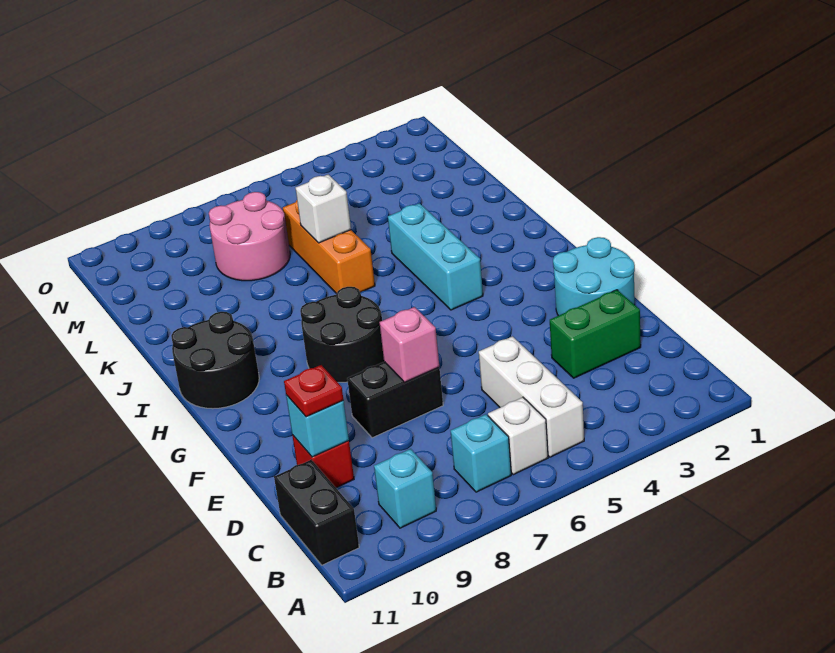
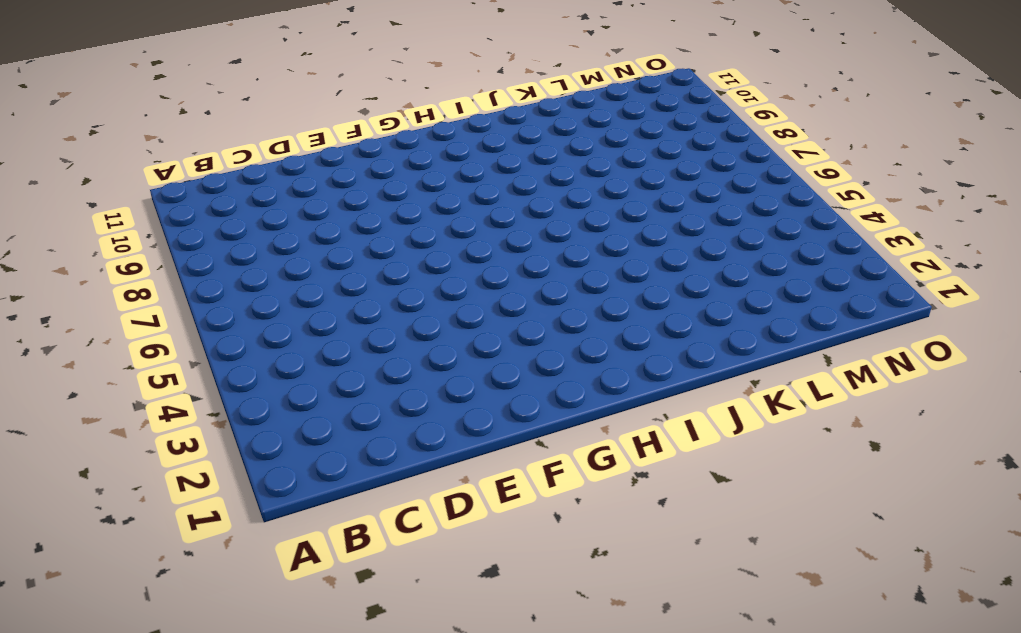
none -> white 1x3 brick [479,336,584,457]
none -> white 1x1 brick [488,397,548,475]
none -> cyan 1x1 brick [451,414,511,492]

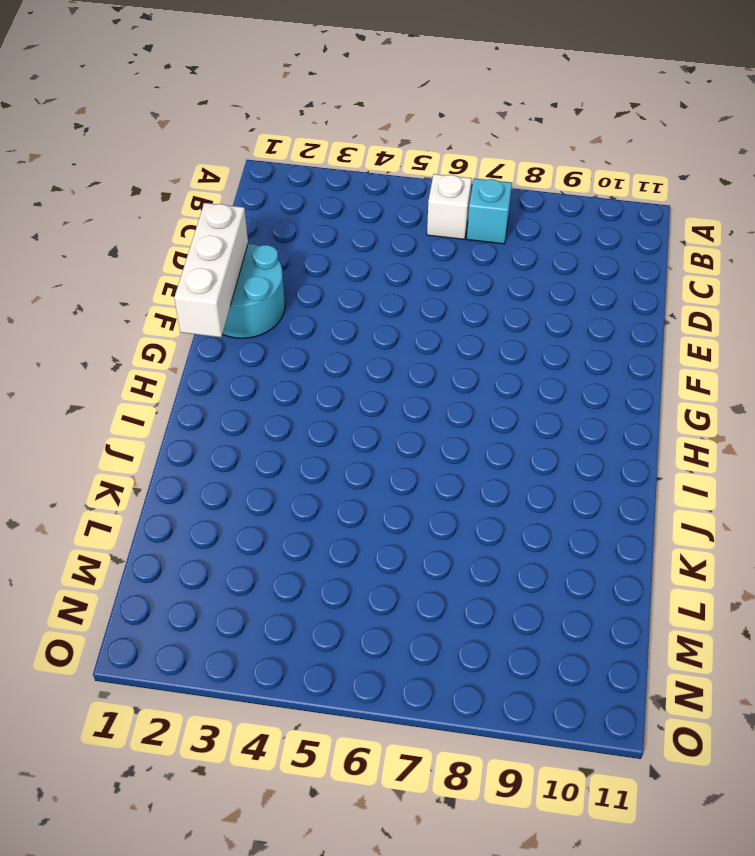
white 1x3 brick [174,203,248,337] -> white 1x3 brick moved to [479,336,584,457]
none -> cyan 1x1 brick [374,449,436,528]
none -> black 1x2 brick [274,460,359,565]
none -> green 1x2 brick [550,290,641,378]

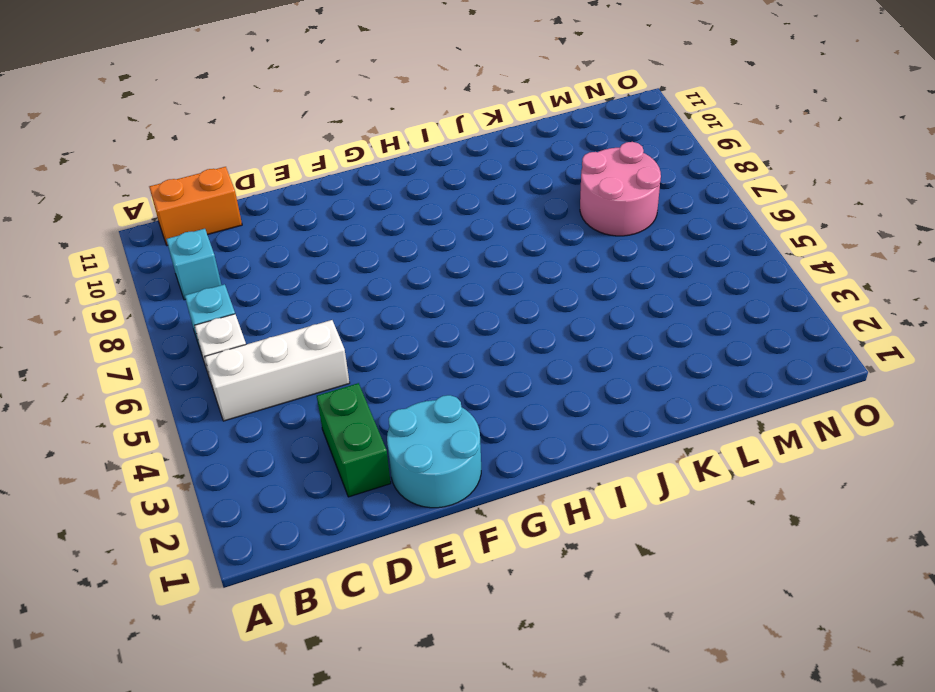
orange 1x2 brick [149,167,242,245] -> black 1x2 brick [274,460,359,565]
none -> red 1x1 brick [292,435,354,488]
none -> black 1x2 brick [347,362,443,438]
none -> black 2x2 round brick [300,287,384,382]

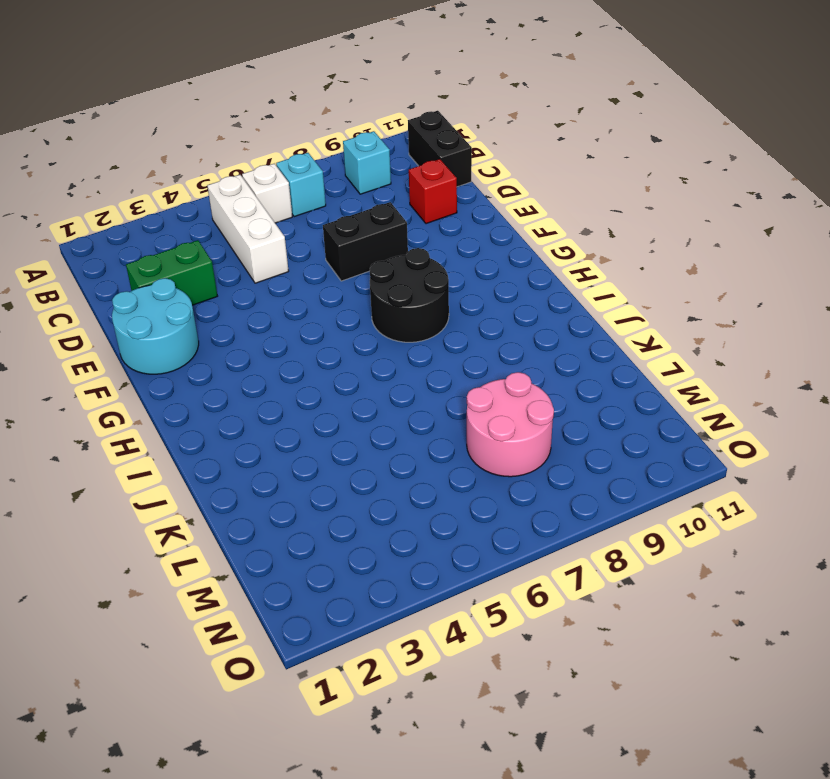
none -> cyan 1x3 brick [388,203,483,310]
none -> black 2x2 round brick [171,312,259,409]
none -> orange 1x3 brick [283,200,375,294]

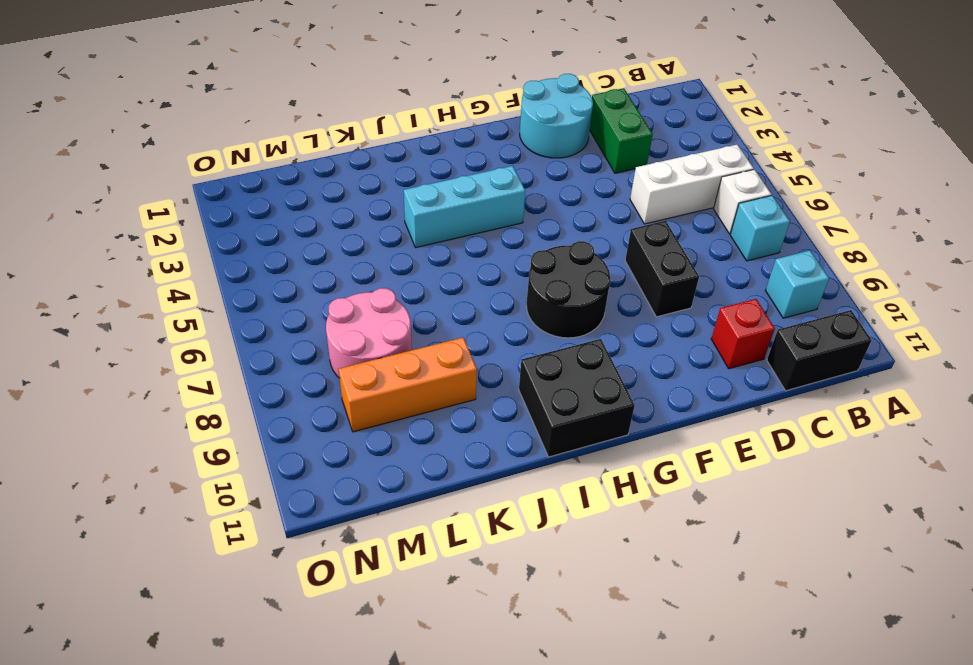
black 2x2 brick [519,339,635,457] -> black 2x2 round brick [171,312,259,409]
orange 1x3 brick [339,337,477,432] -> orange 1x3 brick moved to [283,200,375,294]
none -> cyan 1x1 brick [286,395,349,457]
none -> pink 1x1 brick [379,307,439,382]
none -> white 1x1 brick [296,175,351,243]

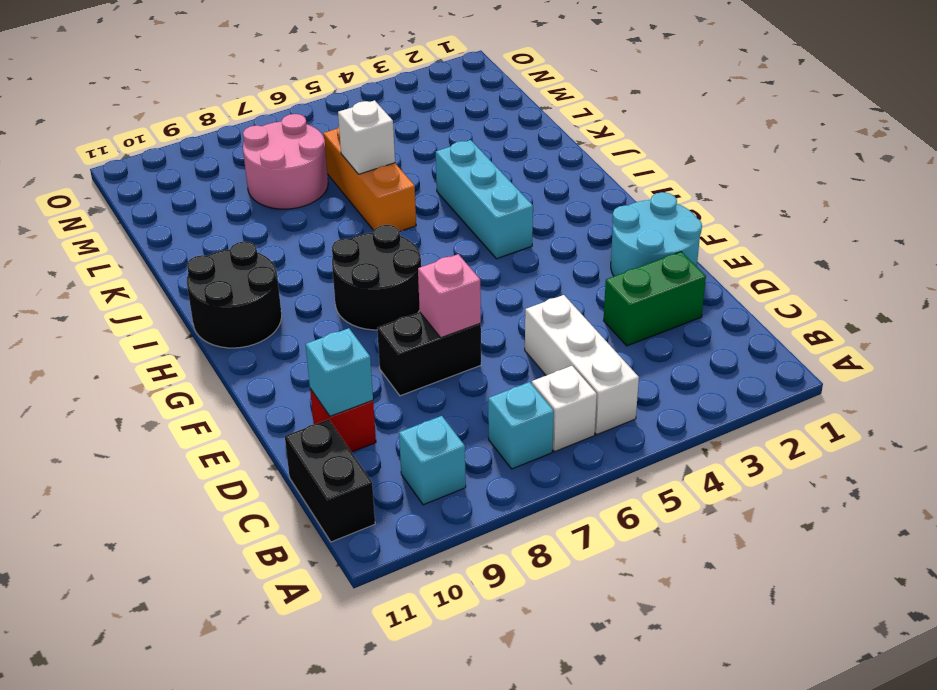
none -> red 1x1 plate [284,365,343,417]

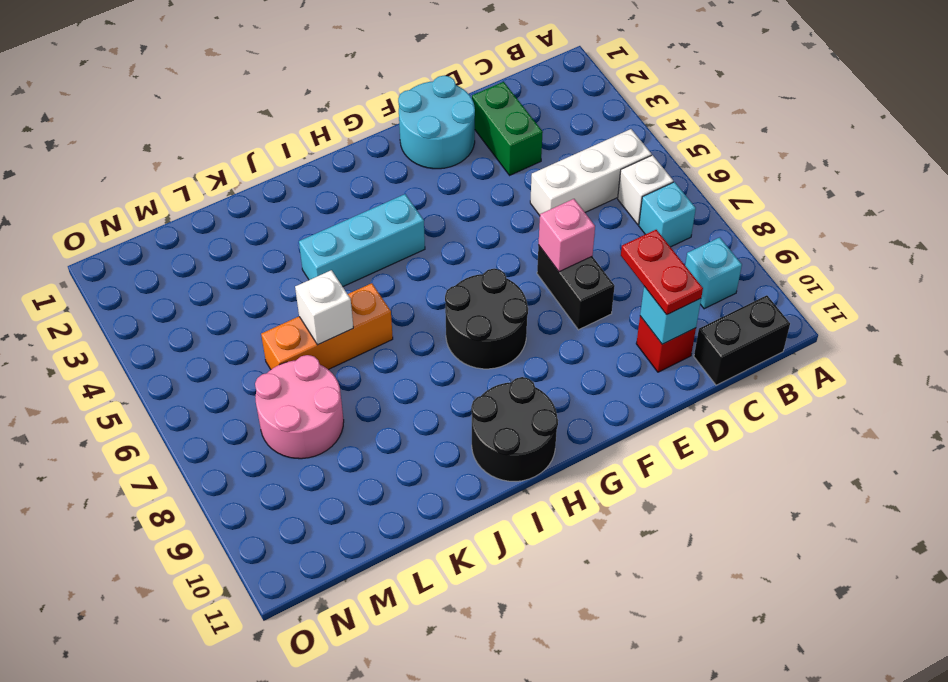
red 1x2 plate [621,230,703,315] -> red 1x1 plate [284,365,343,417]

